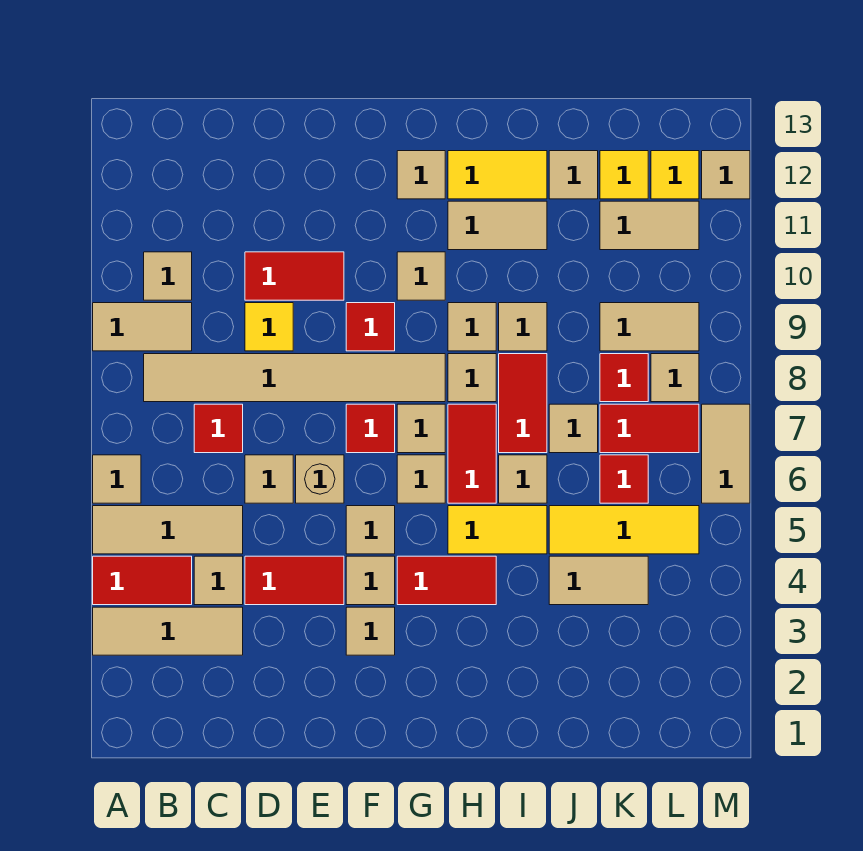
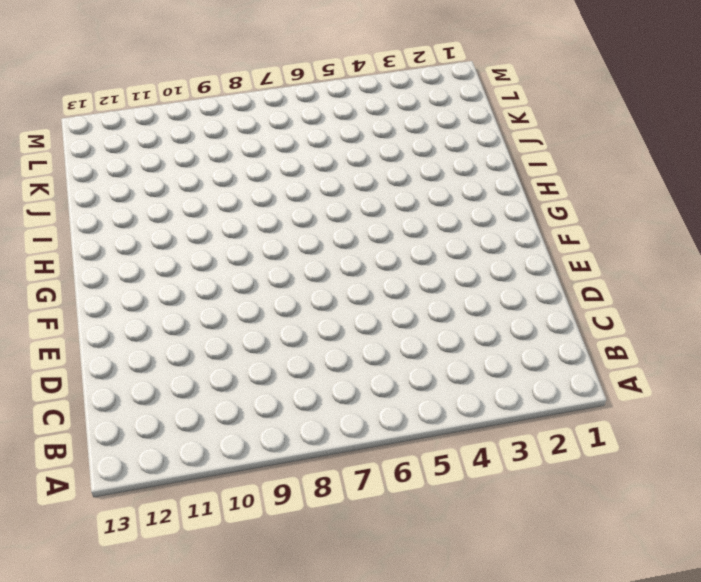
none -> tan 1x3 tile [93,607,243,655]
none -> red 1x2 tile [93,556,192,605]
none -> tan 1x3 tile [93,506,243,554]
none -> tan 1x1 tile [93,455,141,503]

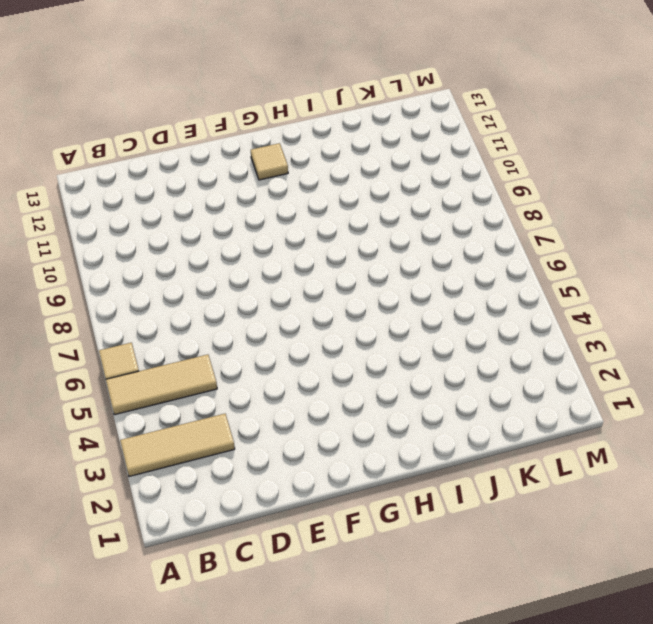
none -> red 1x2 tile [93,556,192,605]
none -> tan 1x2 tile [93,303,192,351]
none -> tan 1x6 tile [144,354,445,402]
none -> tan 1x1 tile [144,252,192,300]

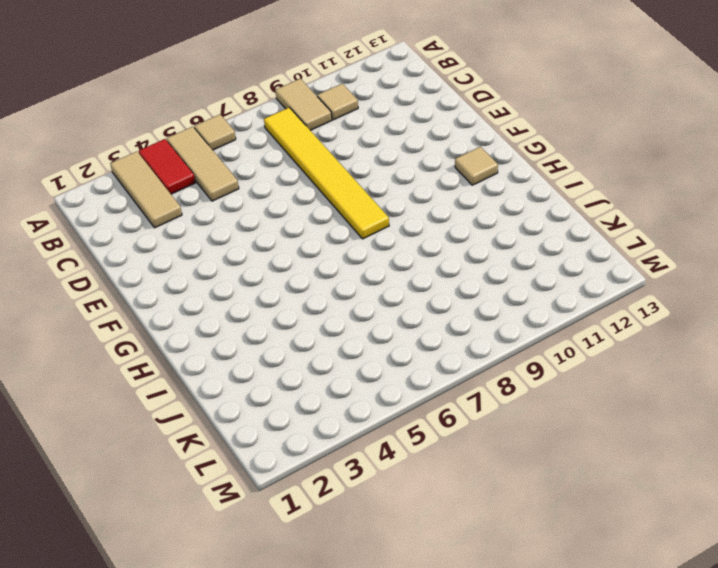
yellow 1x6 tile [264,107,389,239] -> tan 1x6 tile [144,354,445,402]
none -> tan 1x1 tile [194,556,243,605]
none -> red 1x1 tile [194,404,243,453]
none -> red 1x2 tile [245,556,344,605]
none -> tan 1x1 tile [245,455,293,503]

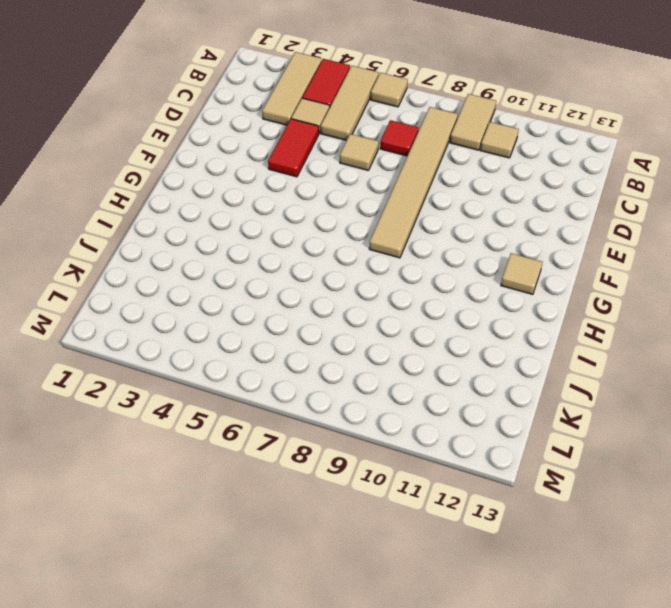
none -> yellow 1x1 tile [245,303,293,351]
none -> red 1x2 tile [245,252,344,300]
none -> tan 1x1 brick [296,455,344,503]
none -> tan 1x1 tile [346,607,395,655]

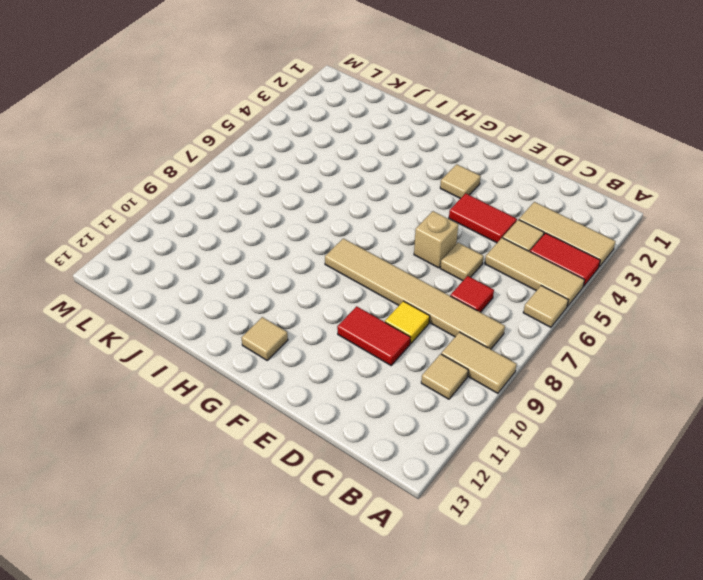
none -> tan 1x1 tile [346,556,395,605]
none -> tan 1x1 tile [346,506,395,554]
none -> red 1x1 tile [346,404,395,453]
none -> red 1x1 tile [346,303,395,351]

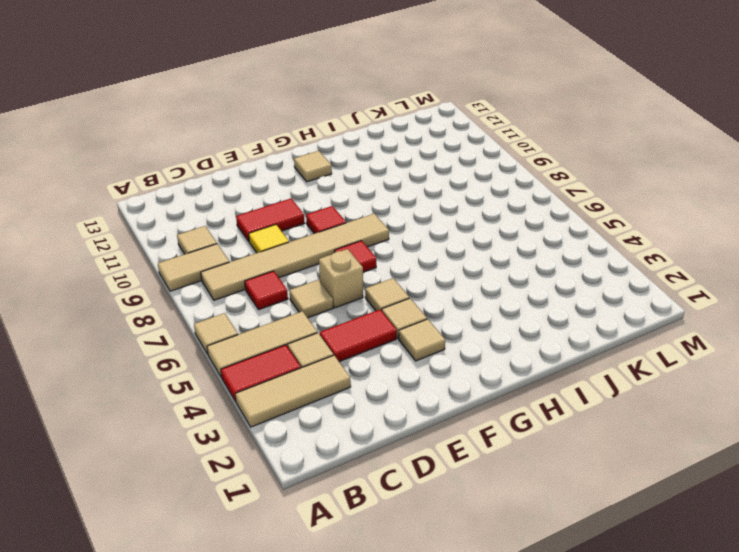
none -> red 1x2 tile [397,556,496,605]
none -> tan 1x1 tile [397,455,445,503]
none -> tan 1x1 tile [397,404,445,453]
none -> tan 1x1 tile [397,252,445,300]

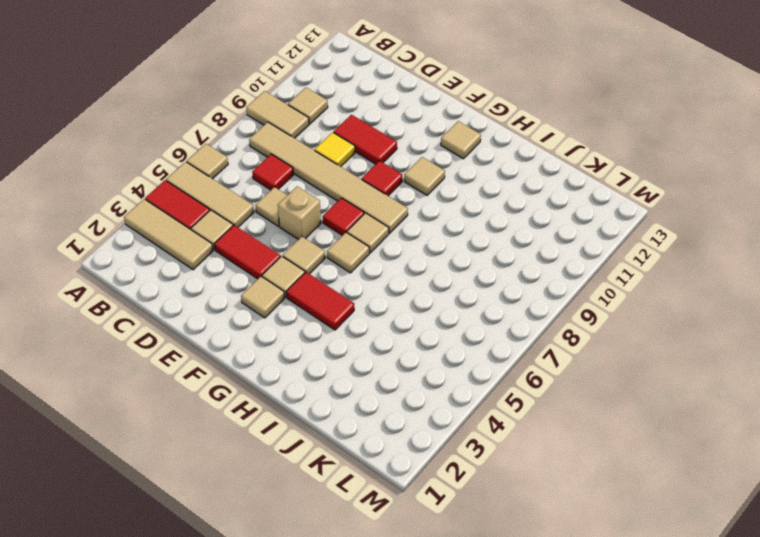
none -> yellow 1x2 tile [448,506,547,554]
none -> red 1x2 tile [448,404,496,503]
none -> tan 1x1 tile [448,354,496,402]
none -> tan 1x1 tile [448,303,496,351]

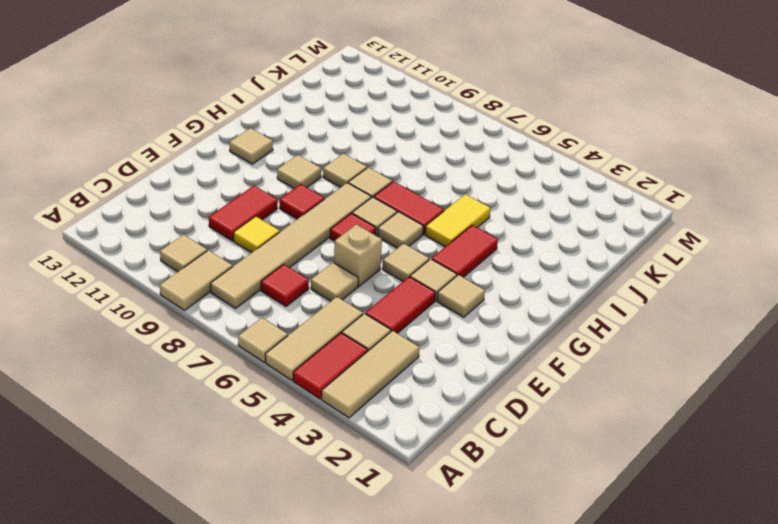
none -> tan 1x2 tile [448,201,547,250]
none -> yellow 1x2 tile [448,151,547,199]
none -> tan 1x1 tile [499,455,547,503]
none -> red 1x2 tile [499,354,547,453]

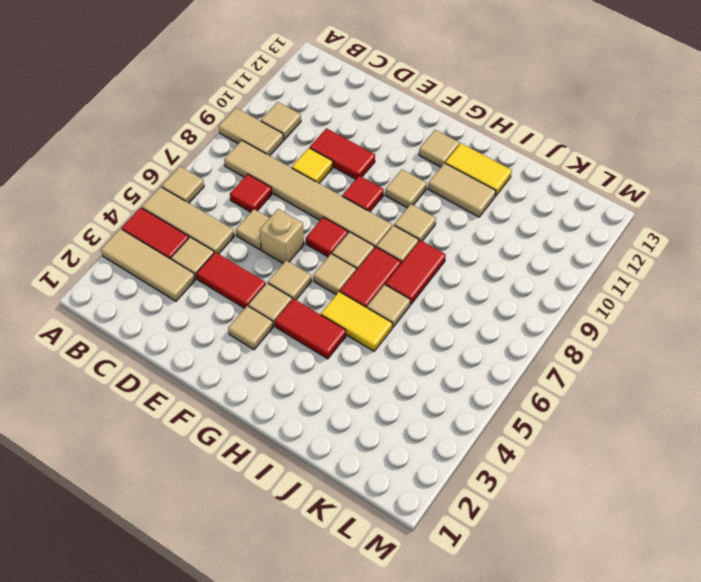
none -> tan 1x1 tile [499,303,547,351]
none -> tan 1x2 tile [549,556,648,605]
none -> yellow 1x3 tile [549,506,699,554]
none -> tan 1x1 tile [549,404,598,453]

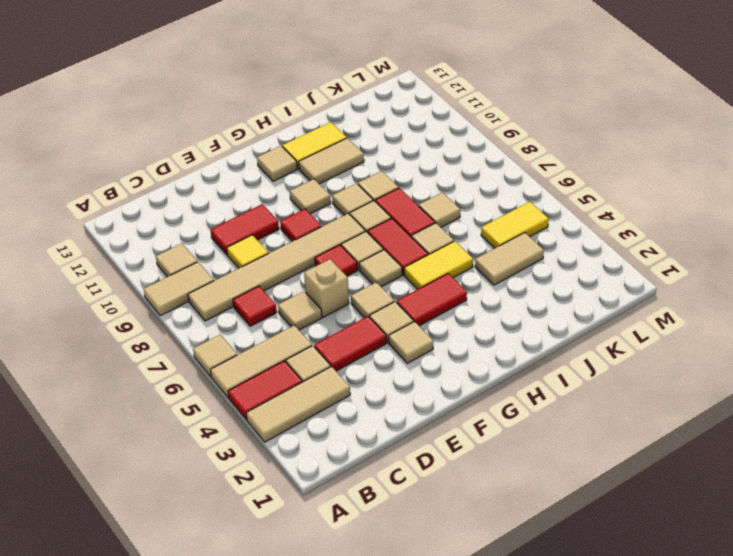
yellow 1x2 tile [481,202,549,248] -> yellow 1x3 tile [549,506,699,554]
none -> tan 1x1 tile [549,151,598,199]
none -> red 1x1 tile [600,455,648,503]
none -> red 1x2 tile [600,404,699,453]
none -> red 1x1 tile [600,354,648,402]

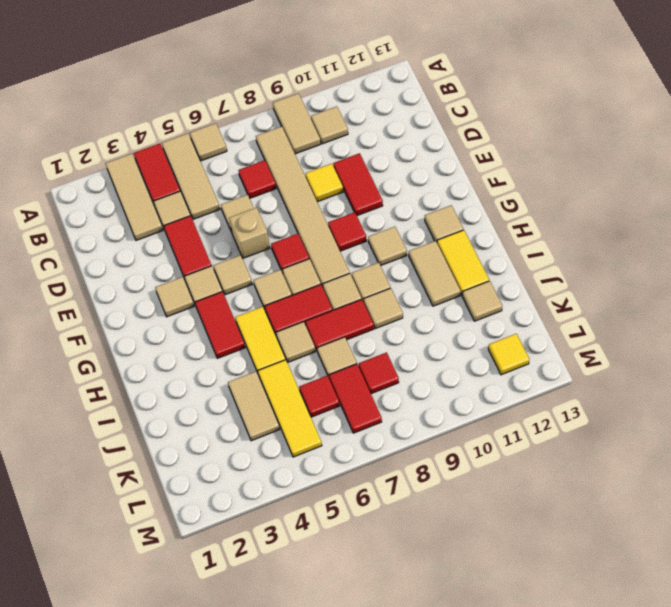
none -> tan 1x2 tile [600,303,699,351]
none -> tan 1x2 tile [600,201,699,250]
none -> yellow 1x1 tile [600,151,648,199]
none -> tan 1x1 tile [651,354,699,402]

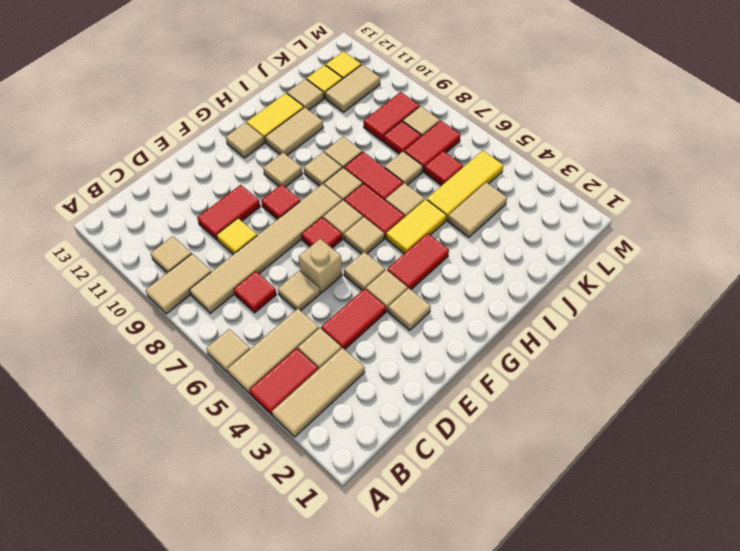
red 1x2 tile [364,92,419,141] -> tan 1x2 tile [600,303,699,351]
none -> tan 1x2 tile [702,404,750,503]
none -> tan 1x1 tile [702,151,750,199]

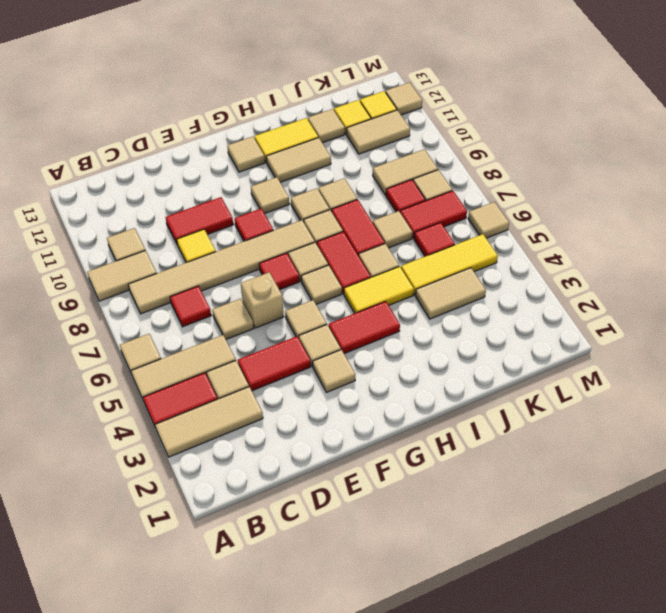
tan 1x1 tile [468,202,509,238] -> tan 1x2 tile [702,404,750,503]

